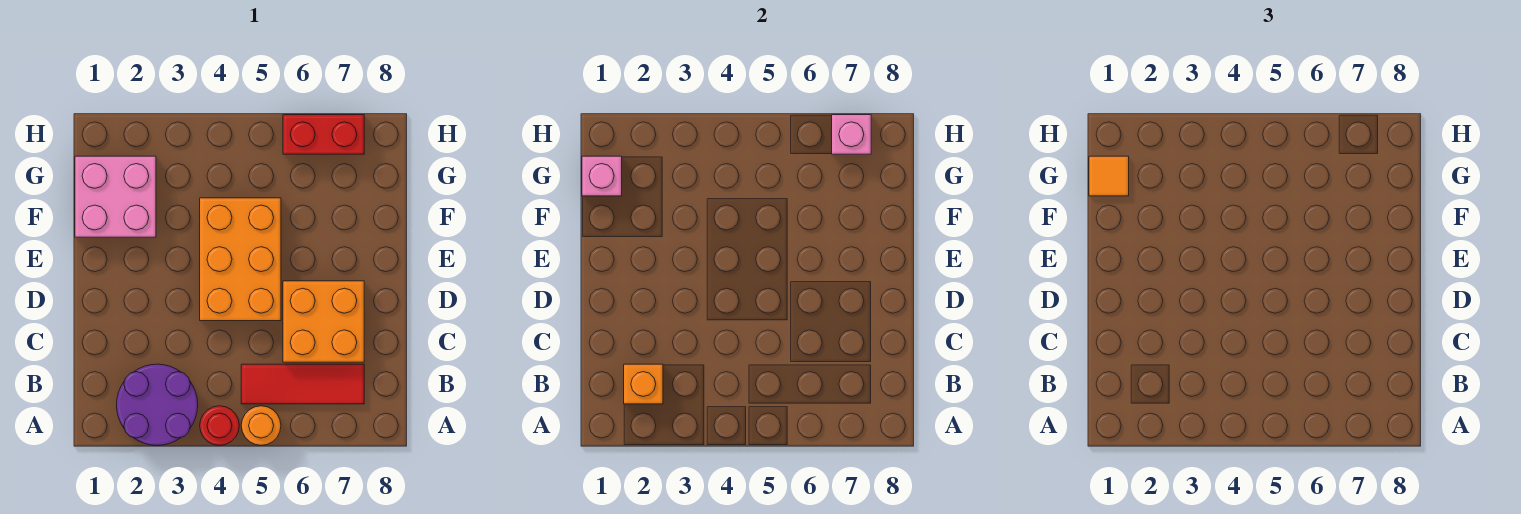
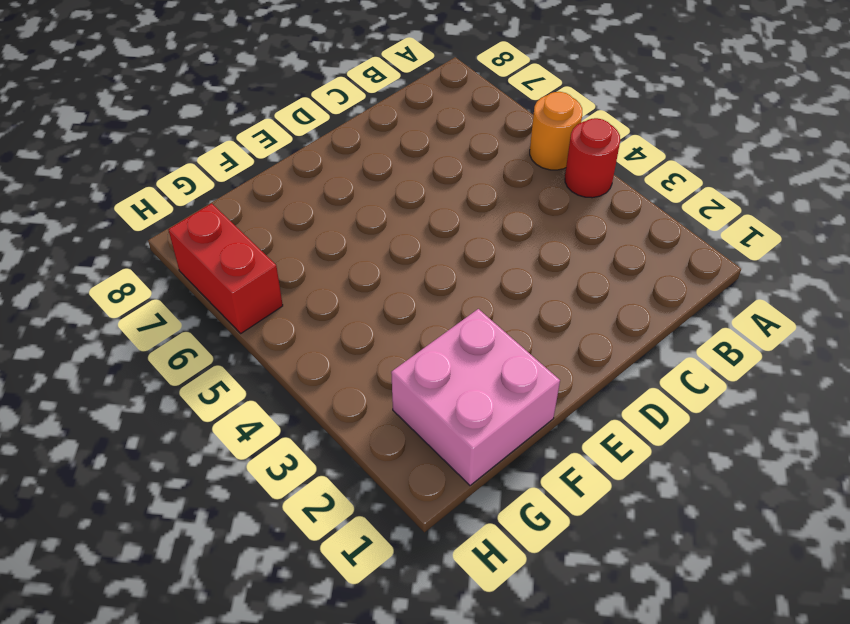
none -> purple 2x2 round brick [117,364,198,445]
none -> red 1x3 tile [241,364,364,404]
none -> orange 2x2 brick [283,281,364,362]

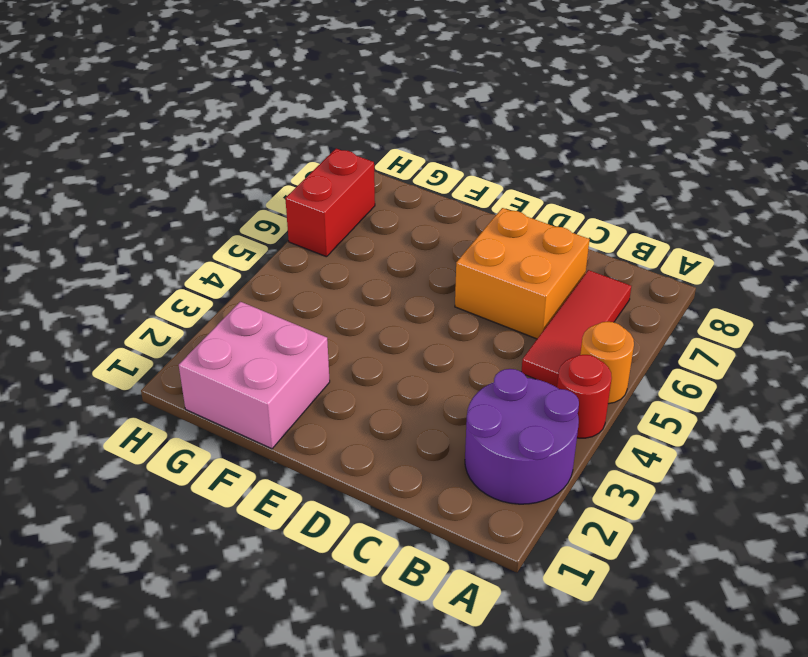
none -> orange 2x3 brick [200,198,281,321]
none -> orange 1x1 brick [624,364,663,404]
none -> pink 1x1 brick [582,156,622,196]

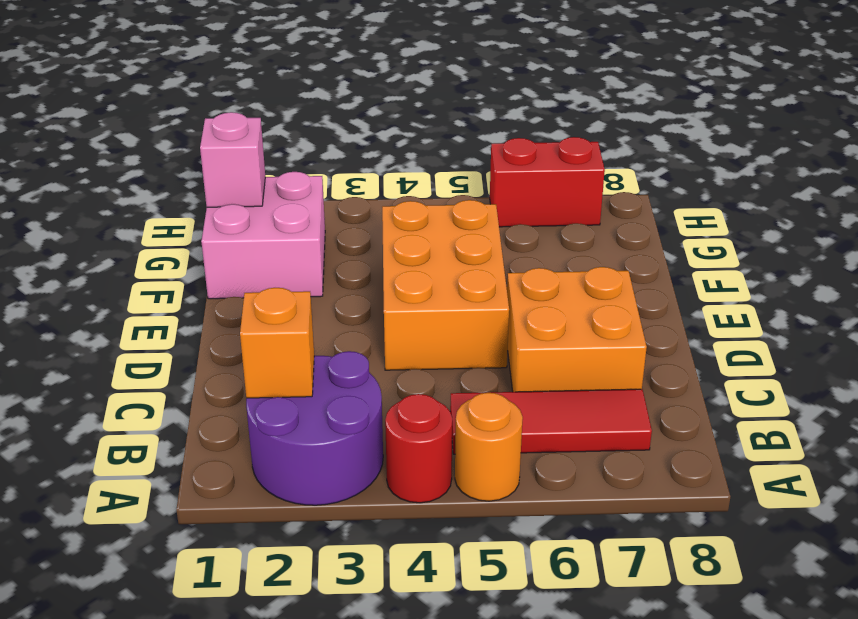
none -> pink 1x1 brick [832,115,871,154]
none -> orange 1x1 tile [1089,156,1129,196]

